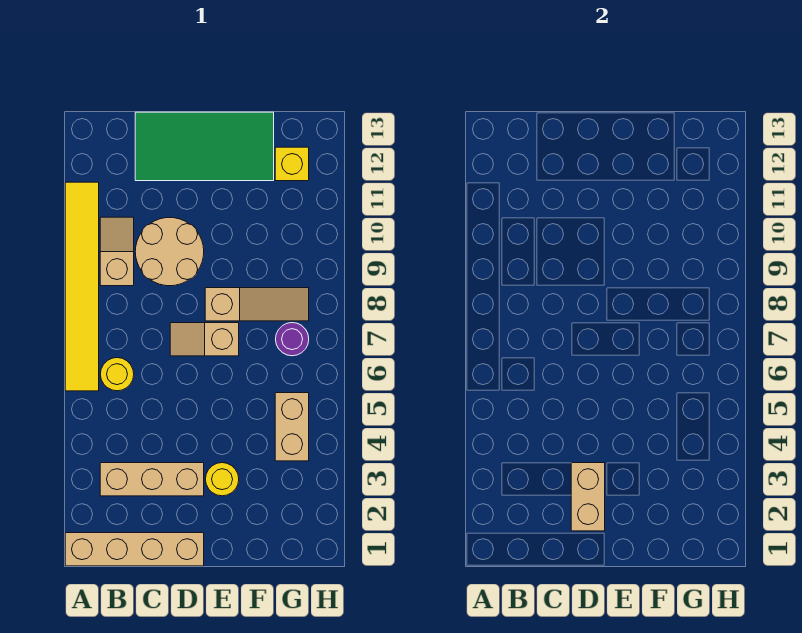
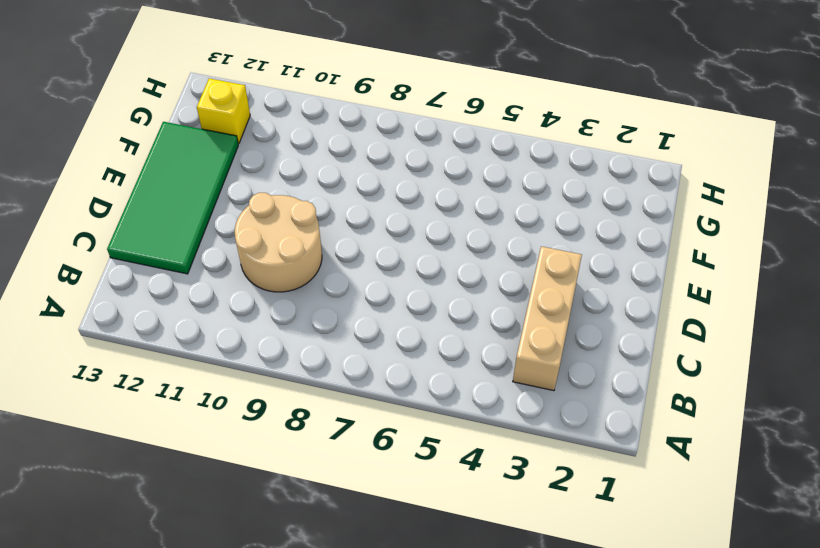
none -> tan 1x4 brick [65,533,204,566]
none -> yellow 1x6 tile [65,182,99,391]
none -> yellow 1x1 round brick [100,358,134,391]

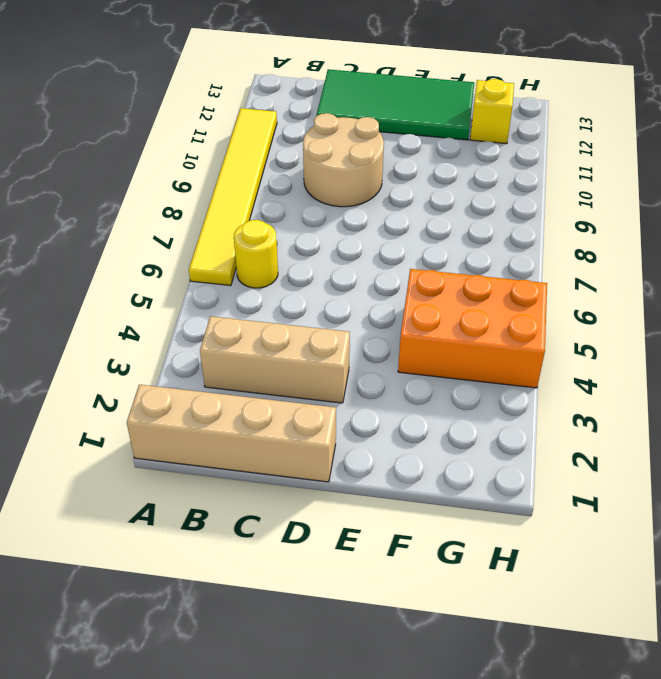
orange 2x3 brick [398,269,547,388] -> tan 1x2 brick [275,393,309,461]
none -> tan 1x2 slope [100,217,134,286]
none -> tan 1x2 slope [170,323,239,356]
none -> yellow 1x1 round brick [206,463,239,496]

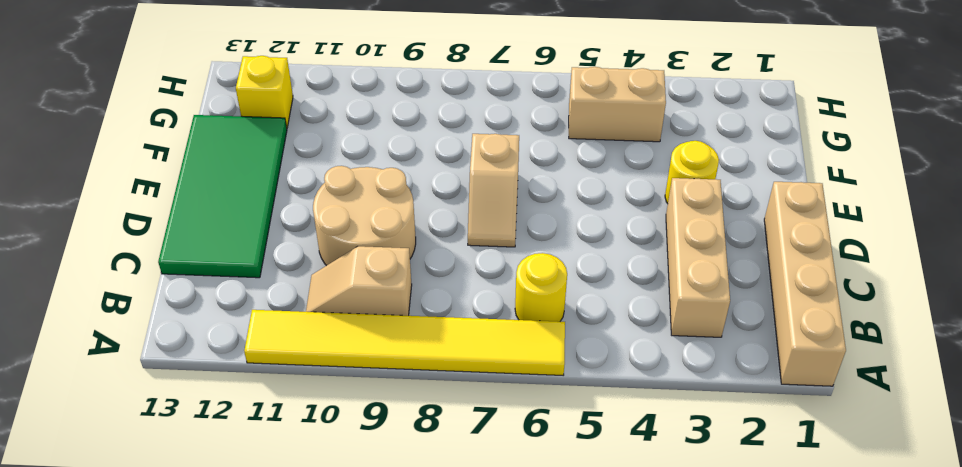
none -> tan 1x3 slope [205,288,309,321]
none -> purple 1x1 round brick [276,323,309,356]
none -> tan 1x2 brick [571,463,605,531]

